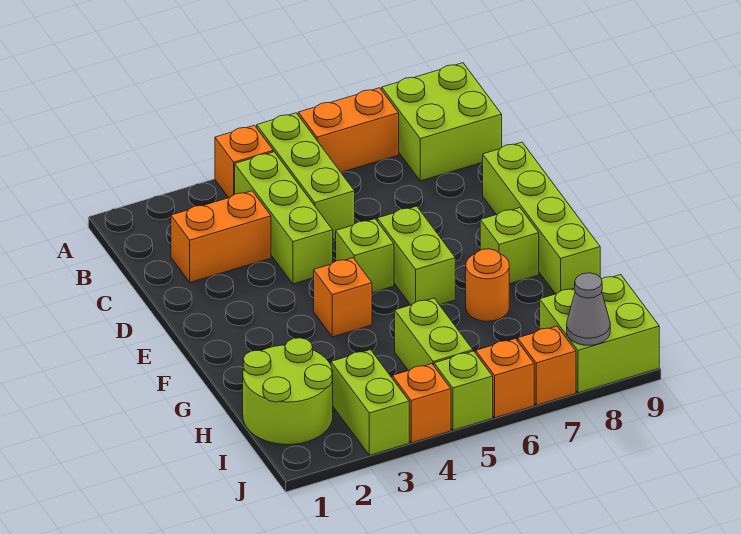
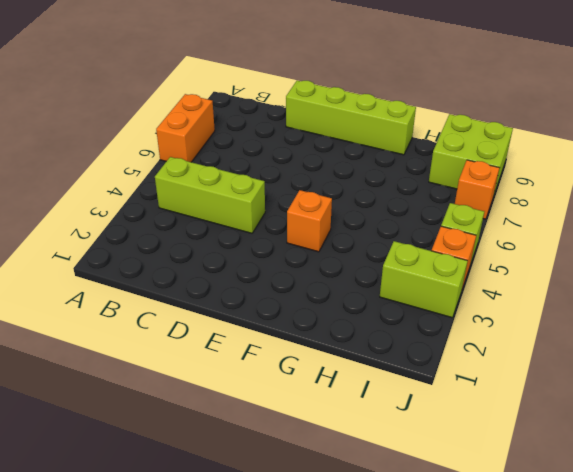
none -> orange 1x1 brick [215,125,273,198]
none -> lime 1x3 brick [257,113,355,240]
none -> lime 2x2 brick [382,63,502,181]

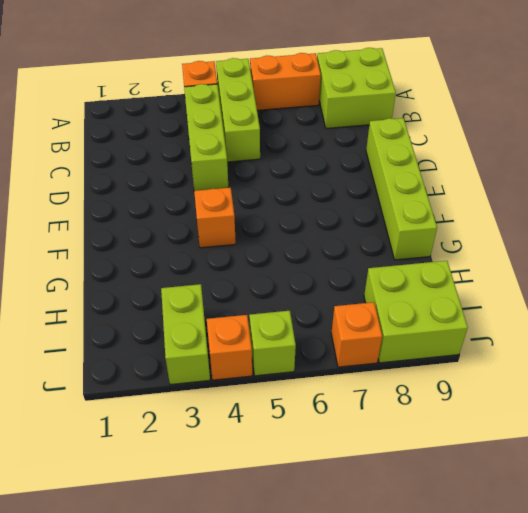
none -> orange 1x2 brick [171,191,271,282]
none -> lime 1x1 brick [336,219,394,293]
none -> lime 1x2 brick [377,206,455,305]

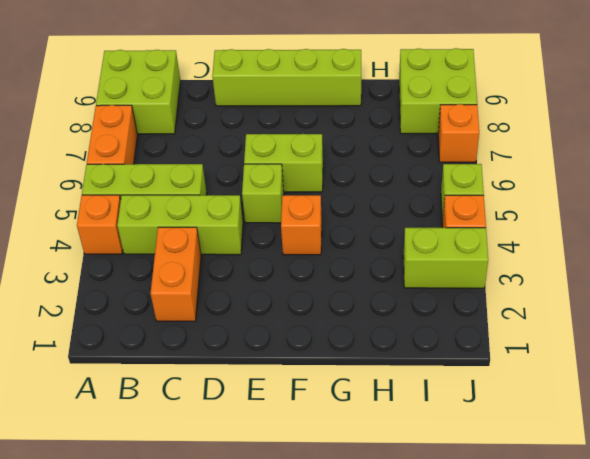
none -> lime 1x1 brick [480,208,539,284]
none -> orange 1x1 round brick [466,249,509,321]
none -> lime 2x2 round brick [243,338,333,445]

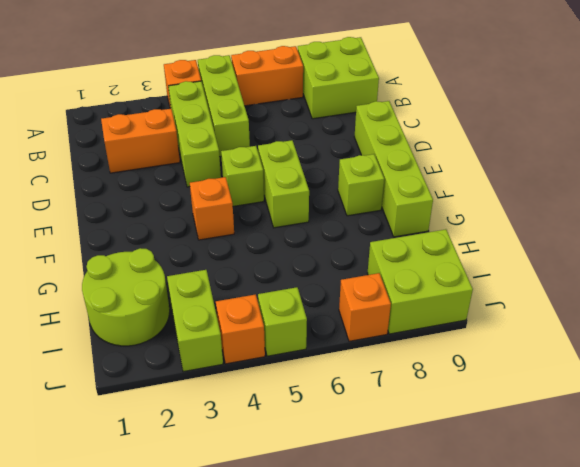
none -> orange 1x1 round brick [466,249,509,321]
none -> lime 1x2 brick [395,298,473,371]
none -> orange 1x1 brick [476,339,534,418]

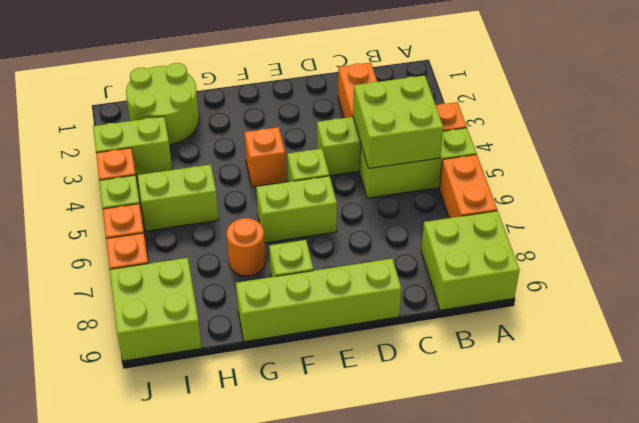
lime 2x2 brick [353,75,443,169] -> none
none -> grey 1x1 cone [567,273,610,345]

